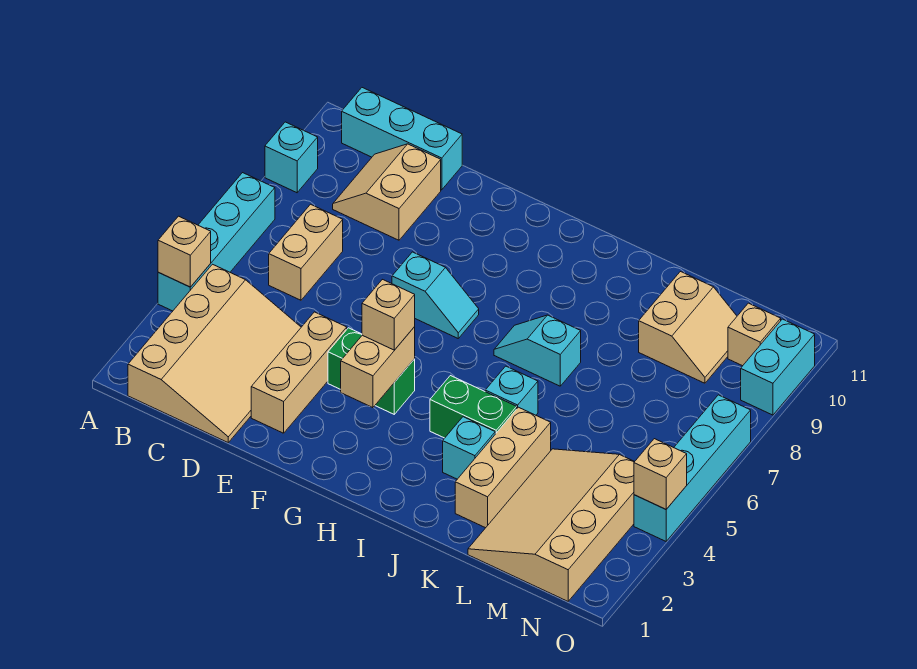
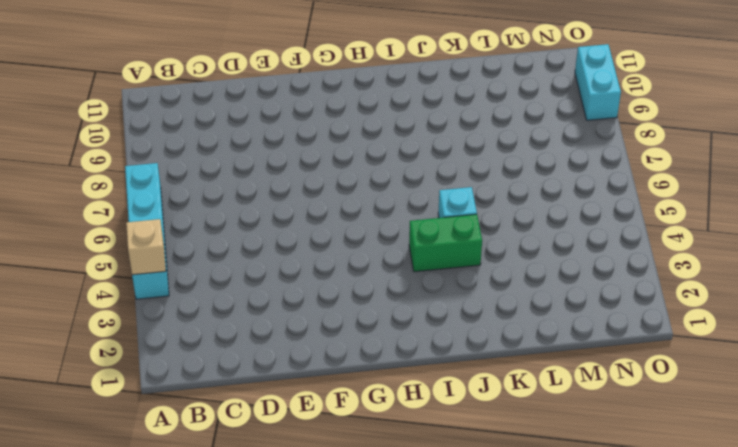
none -> cyan 1x1 brick [265,122,318,193]
none -> tan 3x4 slope [128,264,301,442]
none -> cyan 1x3 brick [342,88,462,190]

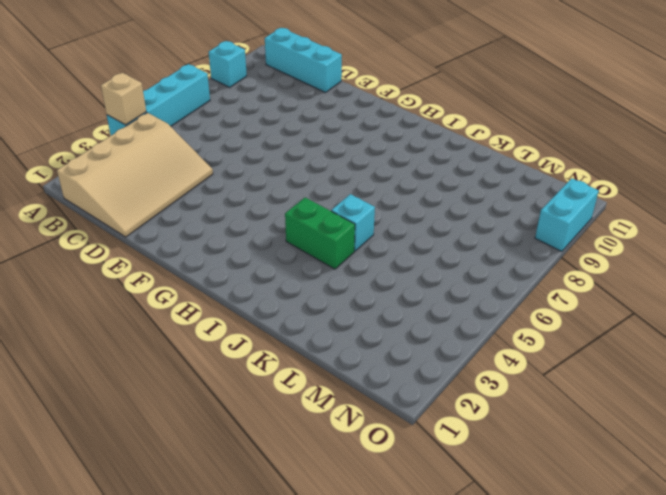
none -> tan 1x2 brick [269,204,343,300]
none -> tan 2x2 slope [333,144,441,240]
none -> tan 1x3 brick [251,312,347,433]

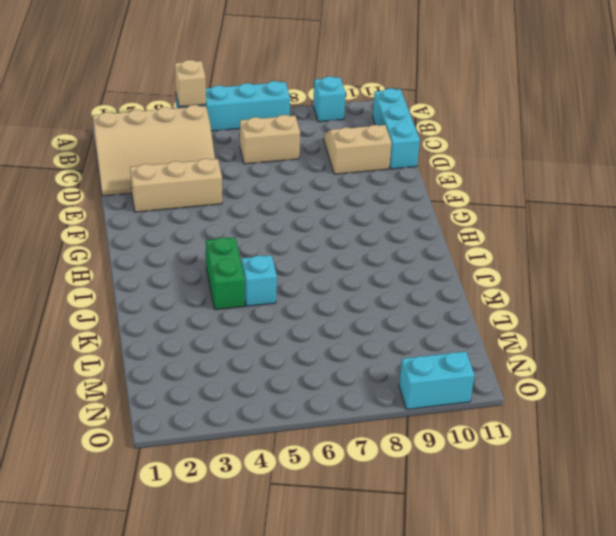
none -> green 1x2 brick [328,328,415,414]
none -> cyan 1x2 slope [392,252,479,338]
none -> cyan 1x2 slope [494,315,581,386]

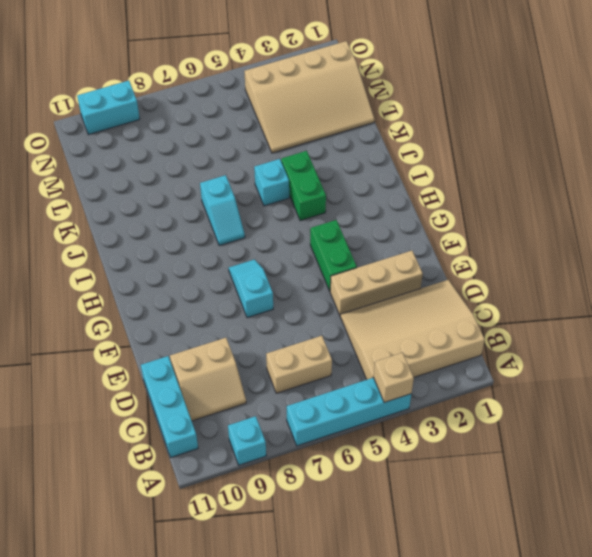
none -> cyan 1x1 brick [443,417,495,479]
none -> tan 1x3 brick [455,407,551,528]
none -> tan 2x2 slope [639,272,737,383]

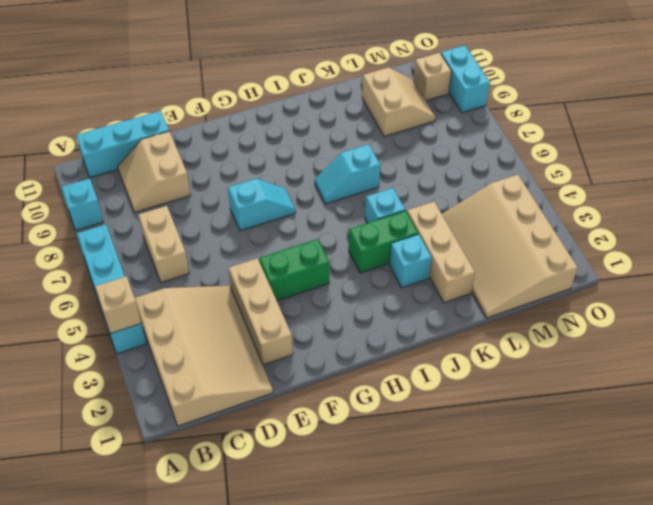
none -> cyan 1x4 brick [634,395,751,541]
none -> tan 1x2 brick [341,327,415,408]
none -> tan 1x1 brick [634,439,687,509]

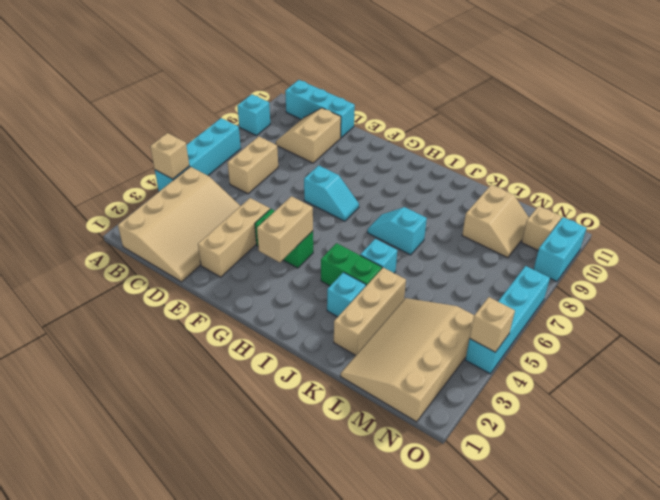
none -> tan 1x1 brick [362,279,415,350]

